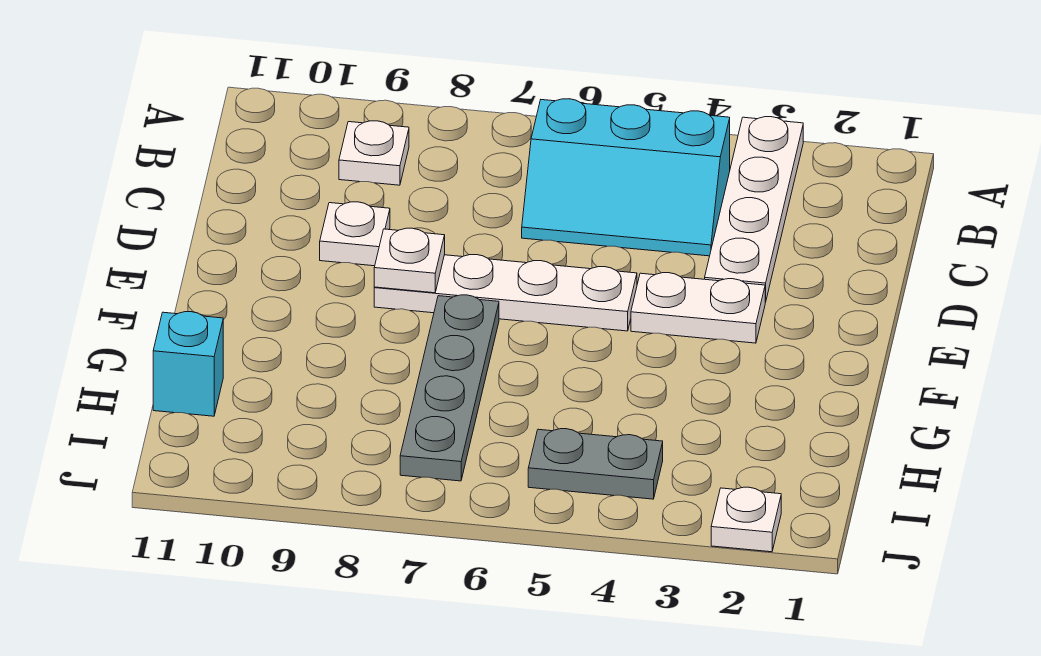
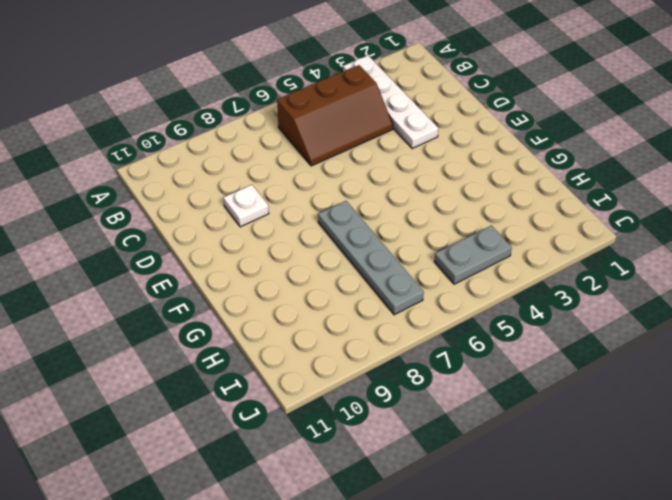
brown 2x3 slope [277,65,393,166] -> cyan 2x3 slope [522,99,730,256]
none -> white 1x1 plate [339,121,409,185]
none -> white 1x2 plate [631,273,765,343]

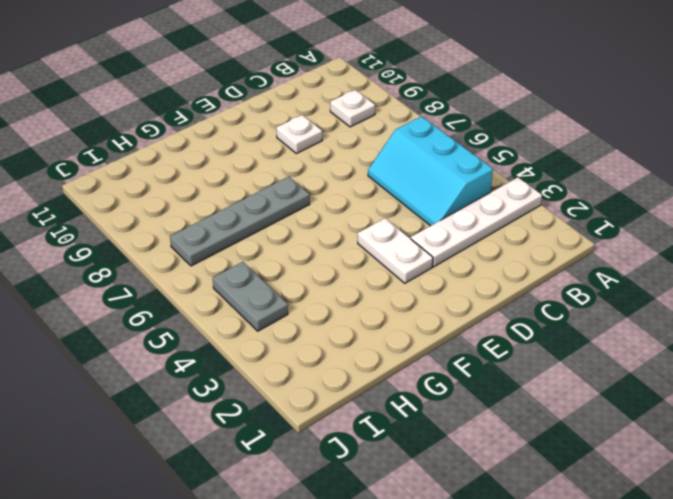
none -> white 1x4 plate [374,255,637,331]
none -> cyan 1x1 brick [153,312,223,416]

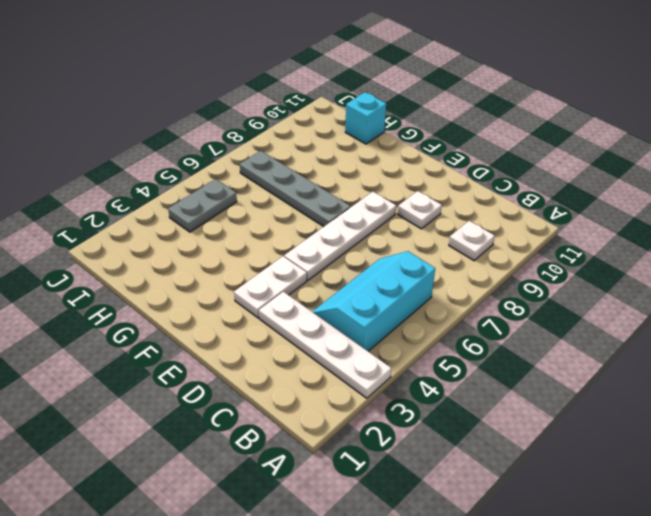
none -> white 1x1 plate [711,487,781,552]
none -> white 1x1 plate [374,228,445,293]

